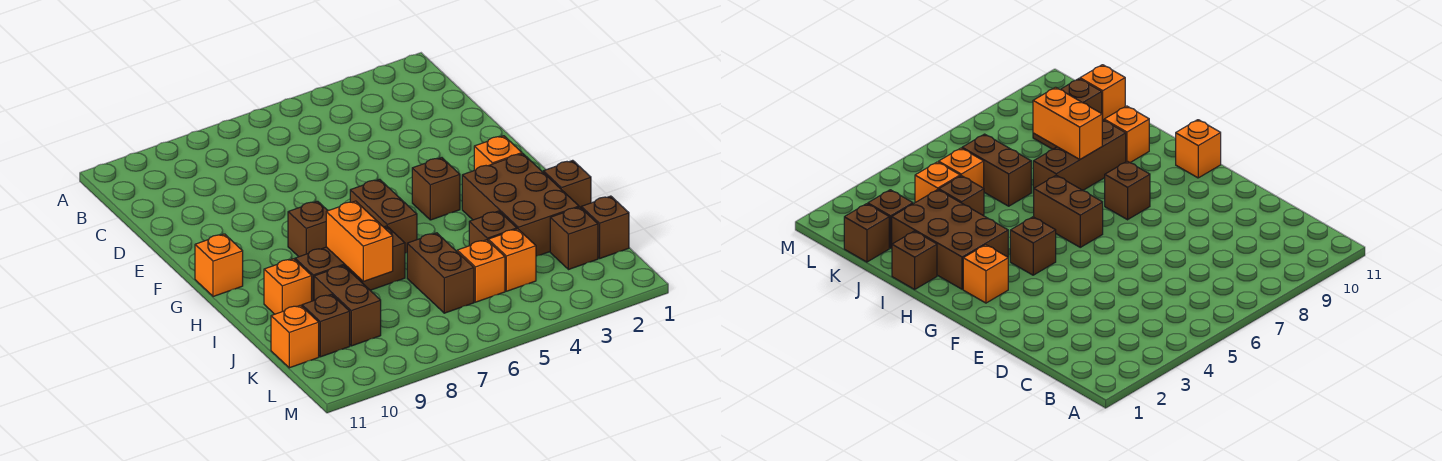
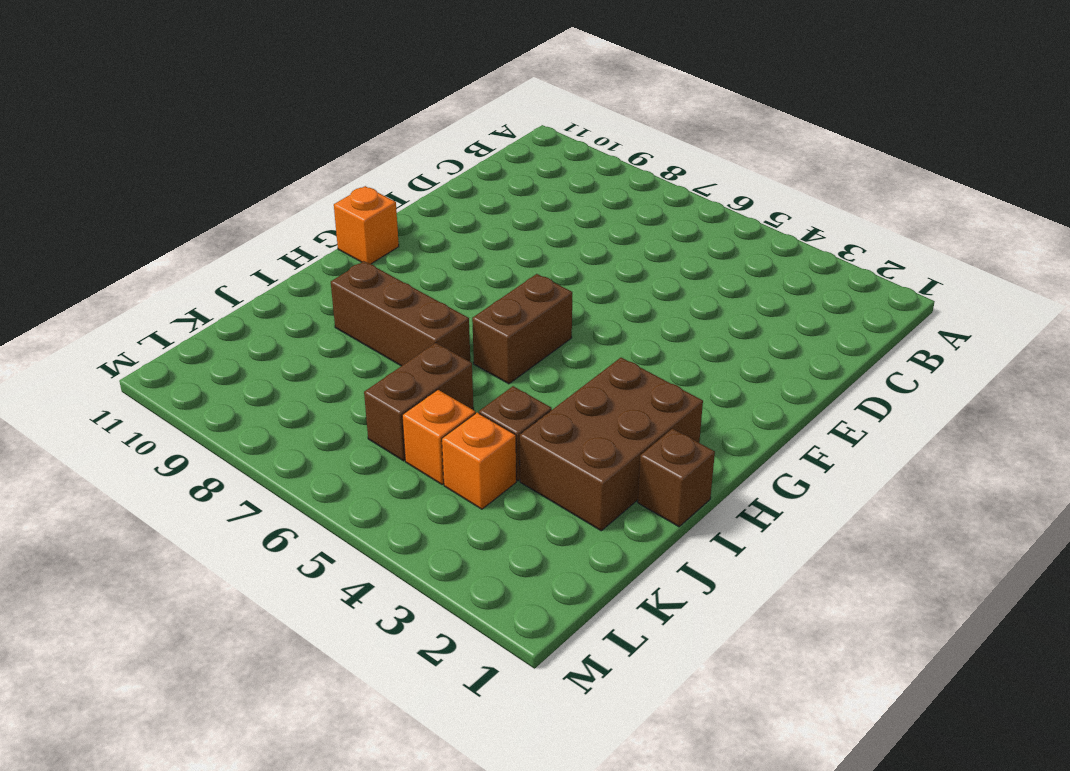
none -> orange 1x1 brick [474,136,522,170]
none -> brown 1x1 brick [412,158,460,220]
none -> brown 1x1 brick [288,201,328,257]

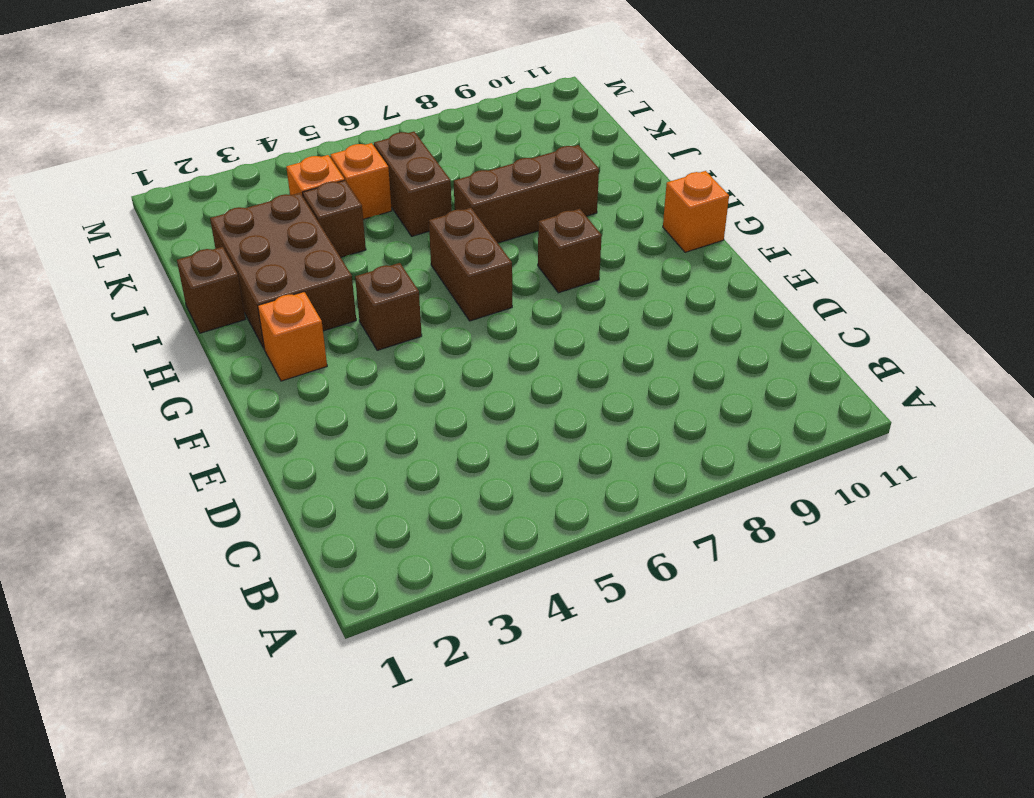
none -> orange 1x1 brick [264,259,312,314]
none -> brown 1x2 brick [314,266,381,346]
none -> brown 1x1 brick [581,196,629,258]

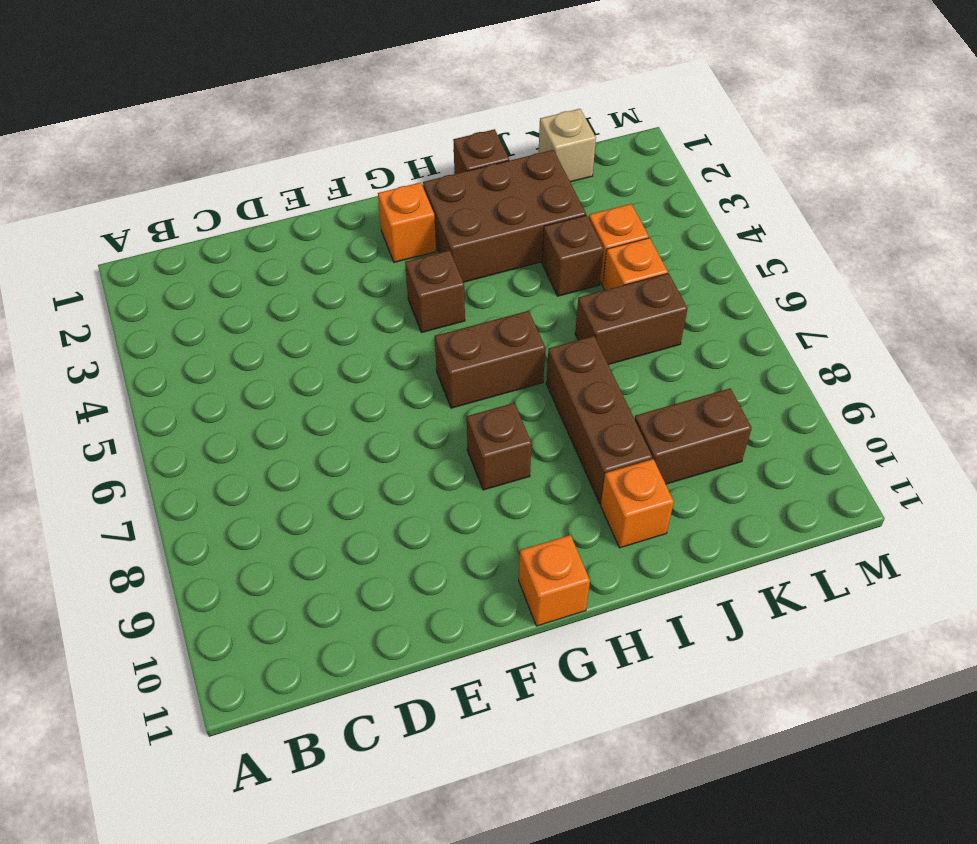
tan 1x1 brick [538,109,596,182] -> brown 1x1 brick [581,196,629,258]
none -> brown 1x1 brick [550,207,598,270]
none -> brown 1x1 brick [302,294,350,357]
none -> orange 1x1 brick [271,305,319,368]

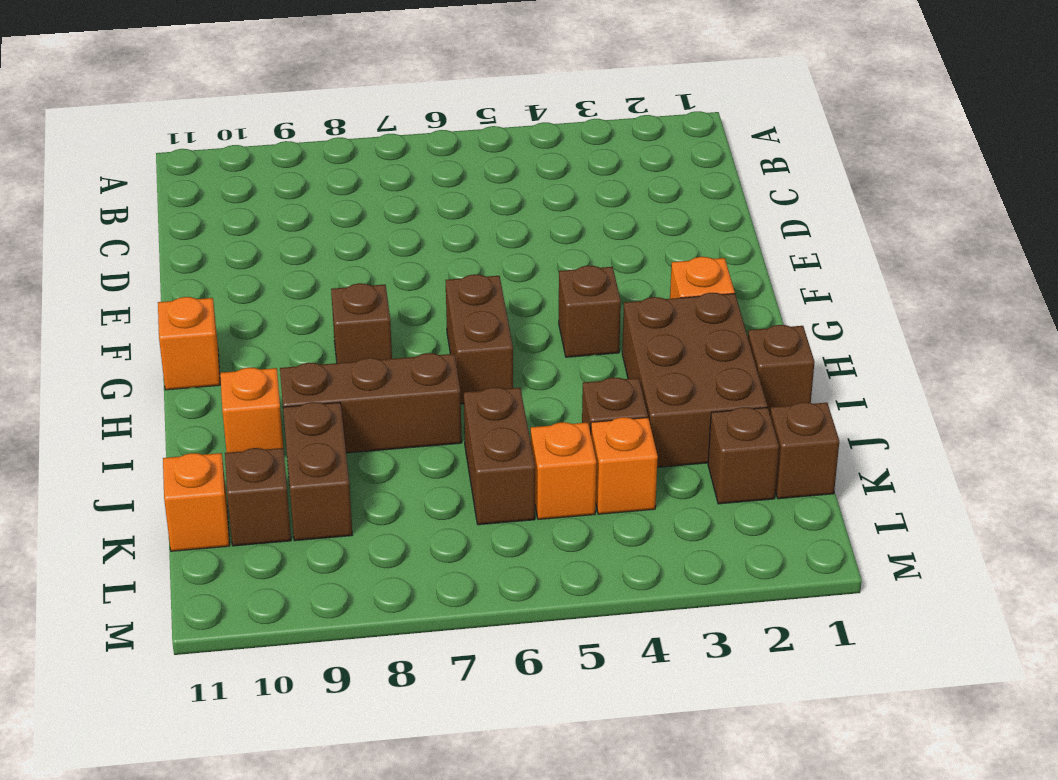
none -> orange 1x2 brick [326,201,393,281]

